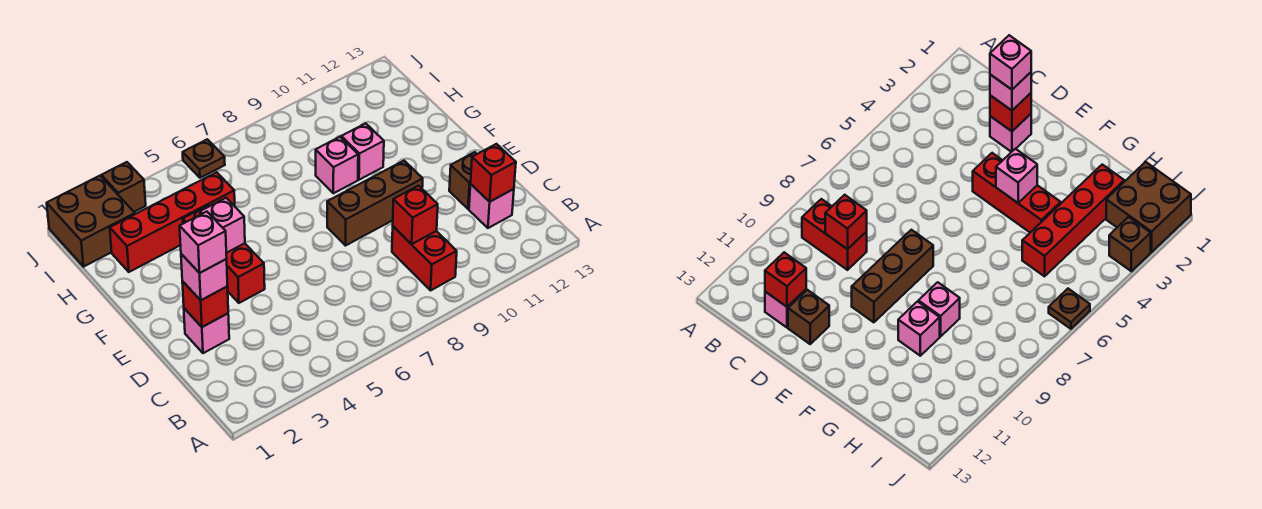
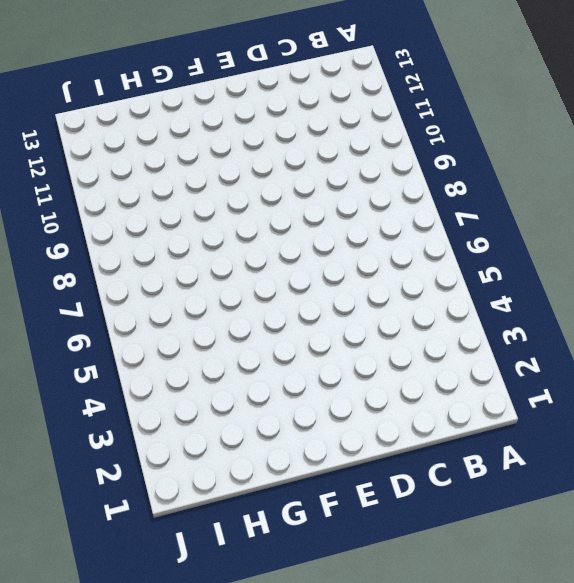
none -> red 1x2 brick [392,226,457,290]
none -> pink 1x1 brick [469,184,514,228]
none -> pink 1x1 brick [184,308,229,353]

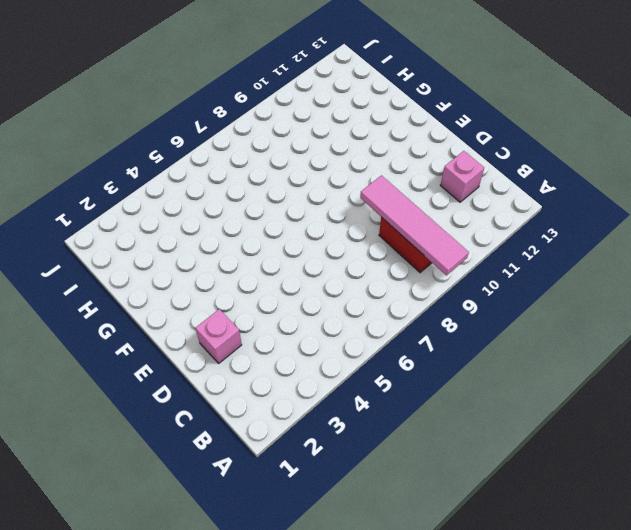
pink 1x4 tile [360,175,469,275] -> red 1x1 brick [393,186,438,244]
none -> brown 1x1 brick [449,152,476,209]
none -> red 1x3 brick [183,205,265,303]
none -> brown 1x3 brick [327,161,423,246]

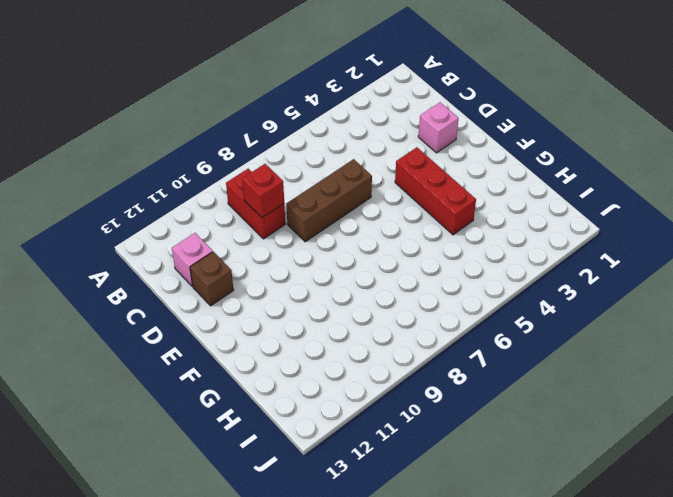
brown 1x3 brick [286,159,372,242] -> brown 1x3 brick moved to [327,161,423,246]
none -> pink 1x1 brick [316,137,358,193]
none -> pink 1x1 brick [341,123,384,180]
none -> red 1x4 brick [110,172,235,272]

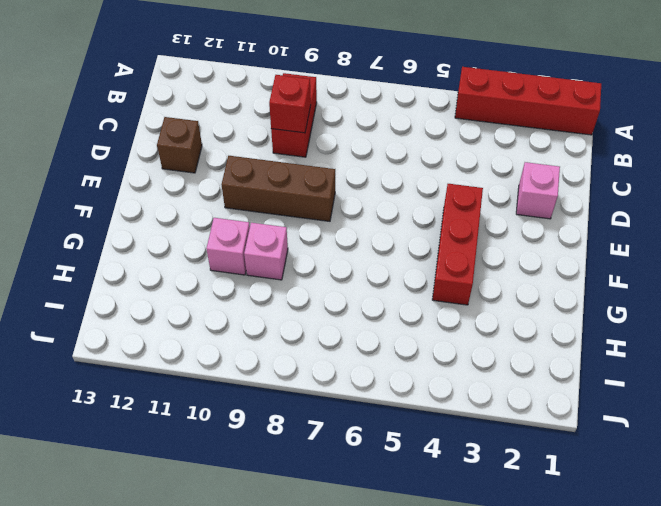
red 1x4 brick [455,67,601,135] -> red 1x4 brick moved to [110,172,235,272]
none -> pink 1x1 brick [469,184,514,228]
none -> brown 2x2 brick [47,176,135,267]
none -> brown 1x1 brick [101,162,146,212]

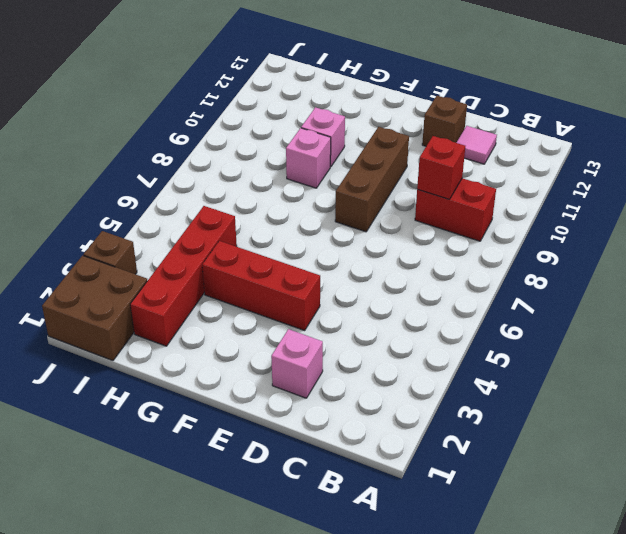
pink 1x1 tile [456,126,497,164] -> pink 1x1 brick [469,184,514,228]
none -> brown 1x1 plate [183,139,225,178]
none -> red 1x1 brick [471,144,516,202]
none -> red 1x1 brick [182,281,228,327]

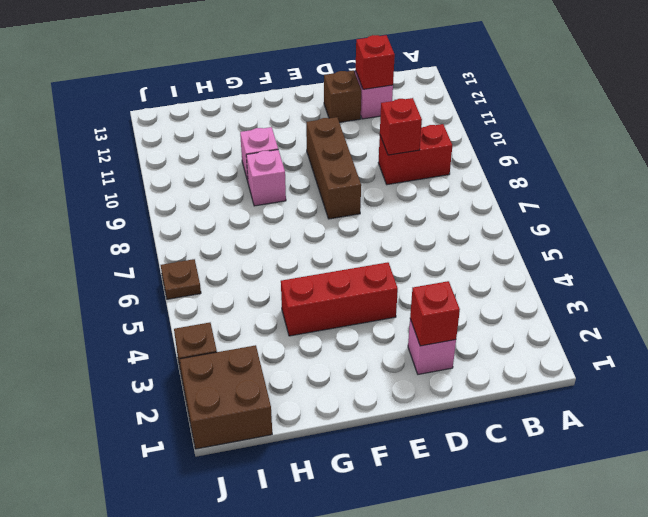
none -> red 1x4 brick [110,172,235,272]
none -> pink 1x1 brick [200,198,245,253]
none -> pink 1x1 brick [181,254,227,300]

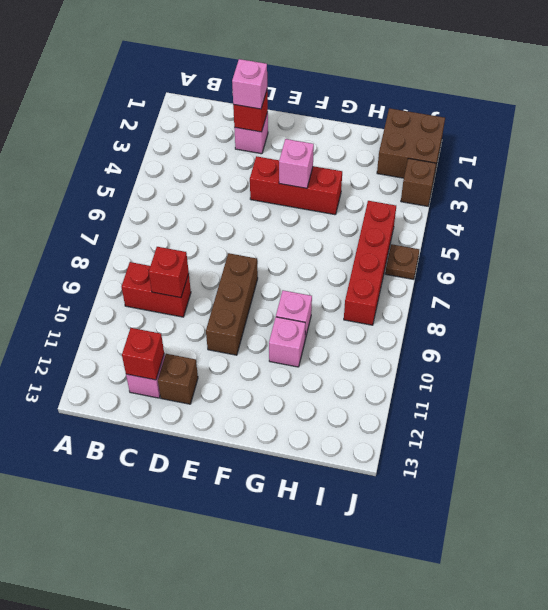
red 1x4 brick [344,201,396,325] -> red 1x4 brick moved to [110,172,235,272]
none -> pink 1x1 brick [180,212,227,273]

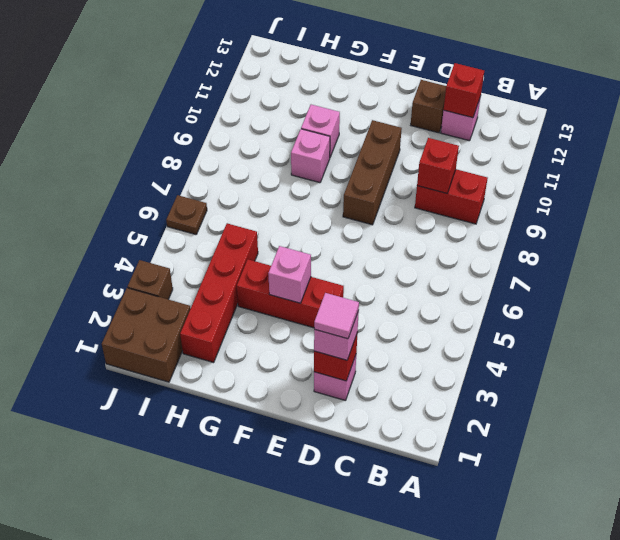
pink 1x1 tile [314,293,359,339] -> pink 1x1 brick [180,212,227,273]

